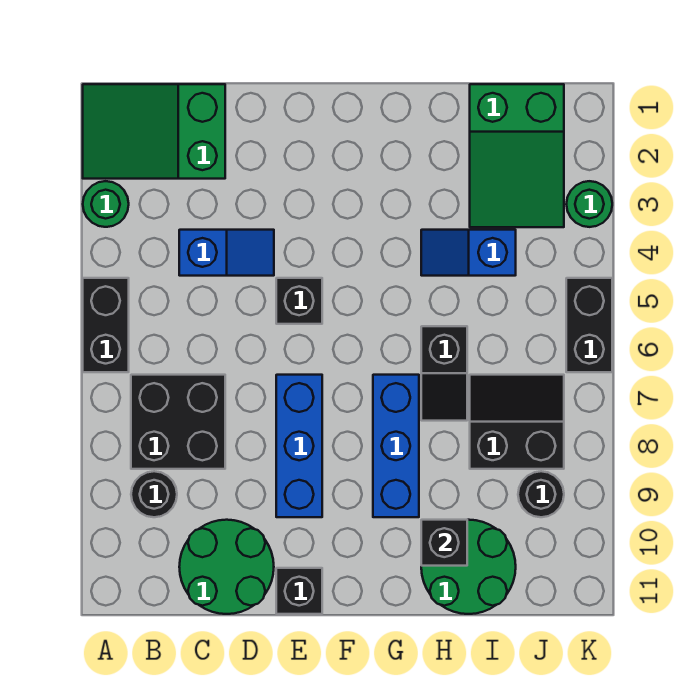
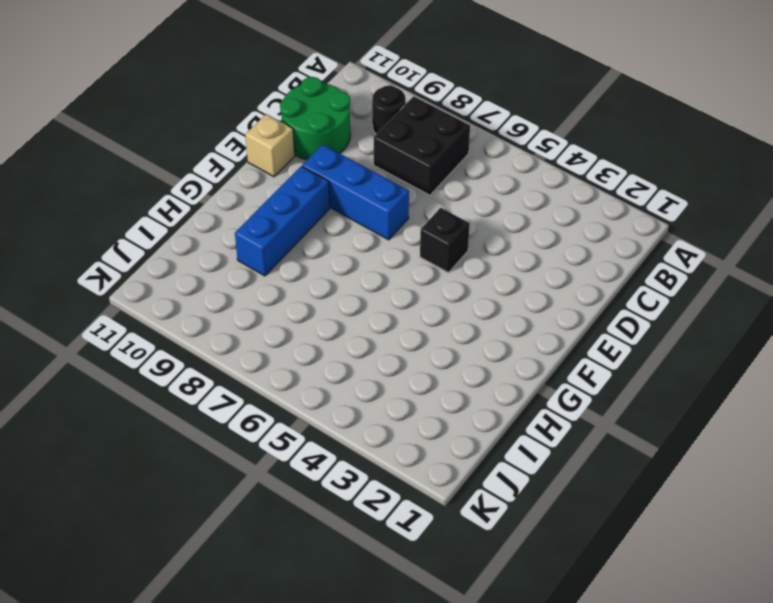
tan 1x1 brick [245,114,295,177] -> black 1x1 brick [276,568,322,614]
blue 1x3 brick [235,166,330,276] -> blue 1x3 brick turned to [373,375,419,517]
none -> green 2x3 slope [83,84,225,179]
none -> green 1x1 round brick [83,181,129,227]
none -> black 1x2 brick [83,278,129,372]

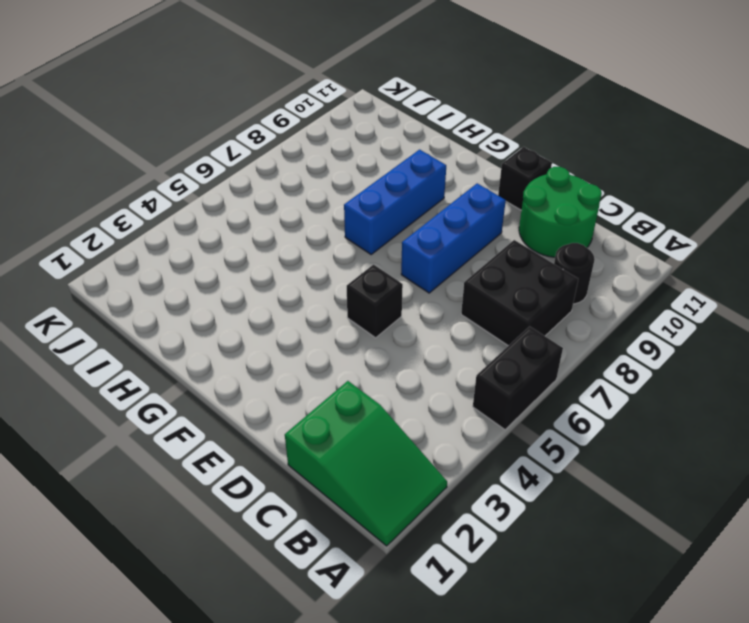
none -> green 1x1 round brick [83,181,129,227]
none -> blue 1x2 slope [179,230,274,276]
none -> blue 1x2 slope [421,230,516,276]

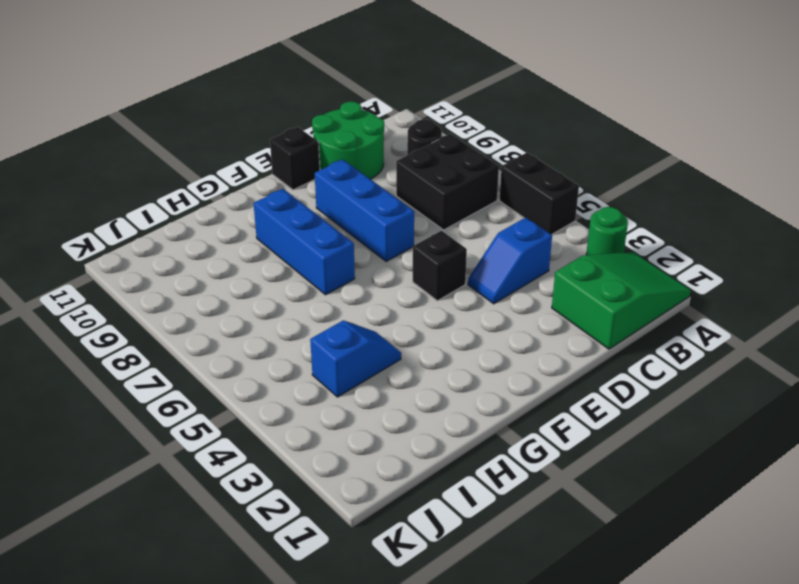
none -> black 1x2 slope [421,326,467,421]
none -> green 2x2 round brick [421,520,516,614]
none -> green 2x3 slope [470,84,564,227]

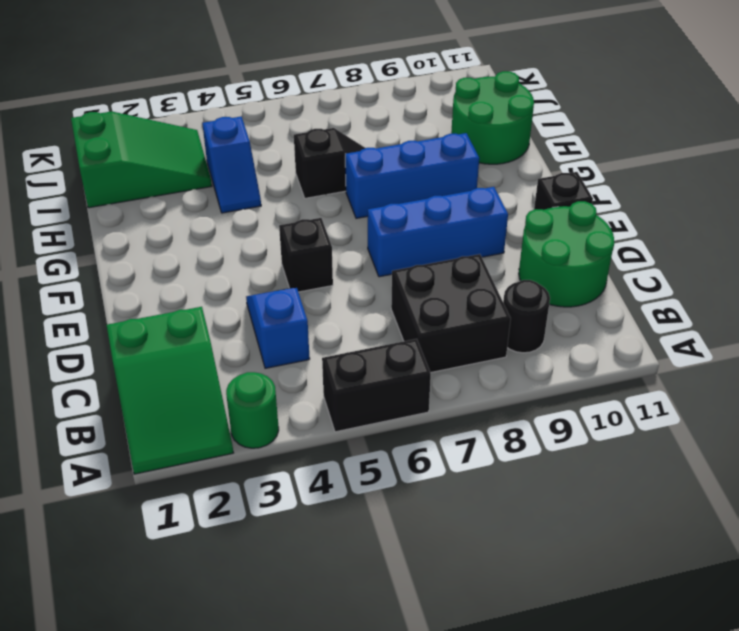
none -> black 2x2 slope [470,375,564,469]
none -> black 1x1 round brick [518,471,564,517]
none -> green 1x1 round brick [566,181,612,227]

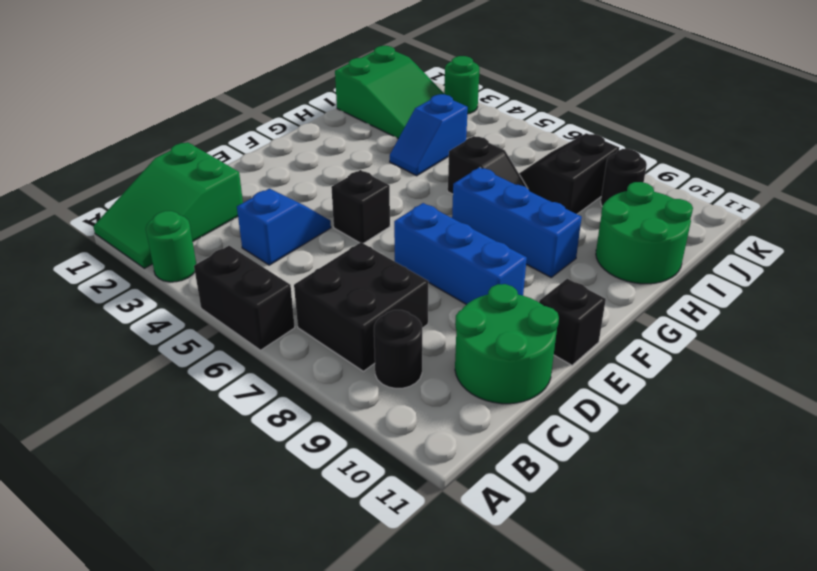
none -> black 1x2 brick [566,278,612,372]
none -> black 1x1 brick [421,520,467,566]

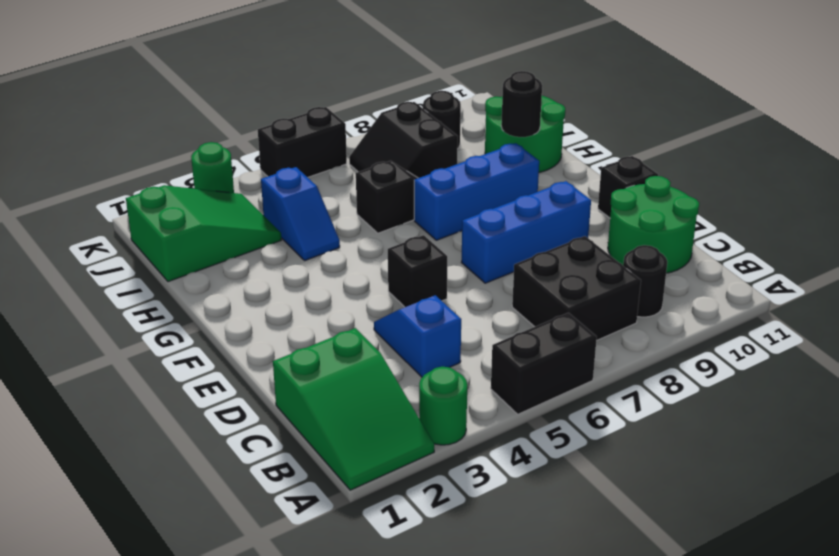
black 1x1 round brick [501,71,542,137] -> black 1x1 brick [421,520,467,566]

